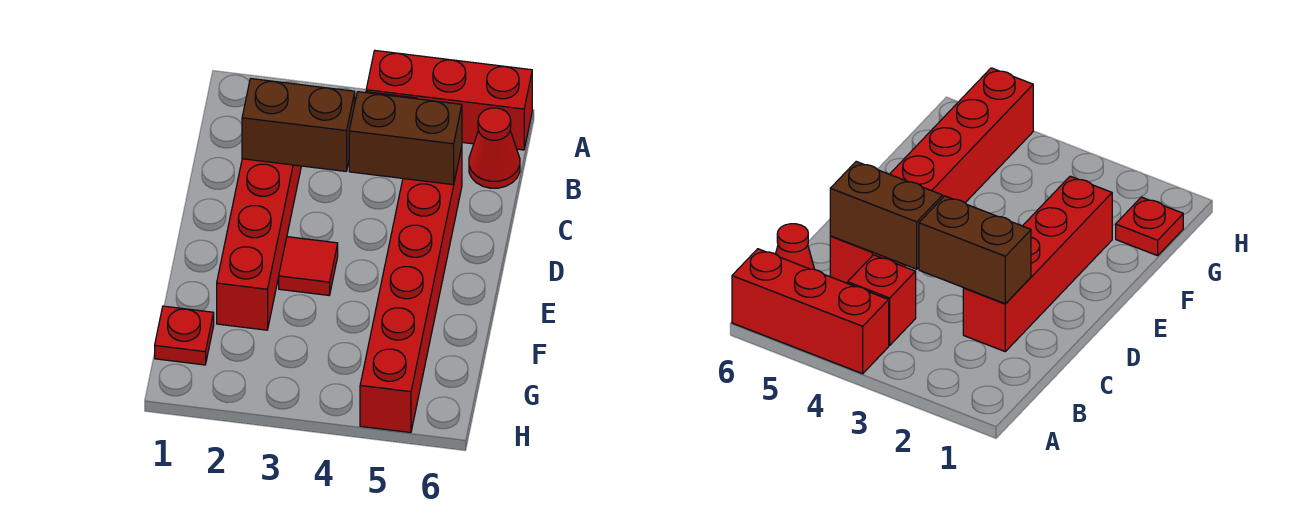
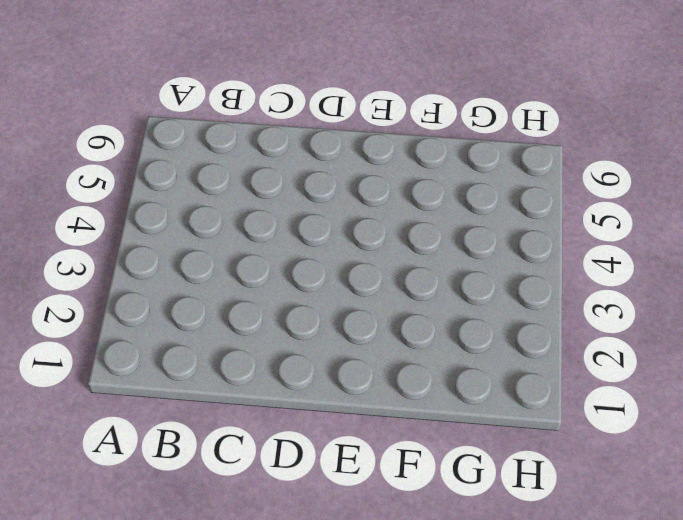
none -> red 1x3 brick [366,51,532,150]
none -> red 1x1 brick [848,255,916,345]

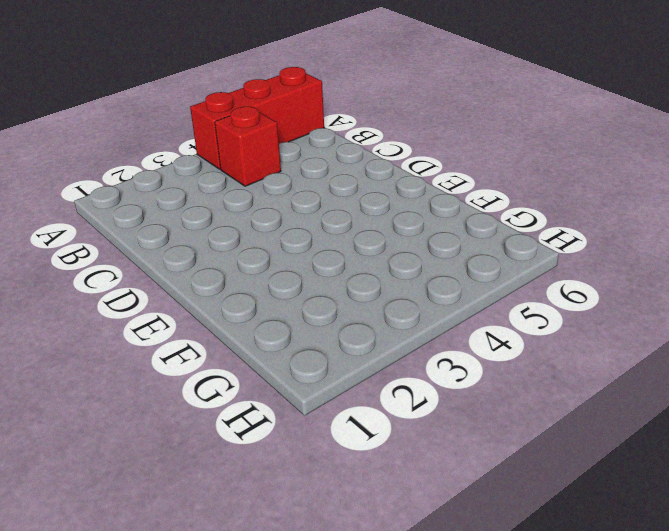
none -> red 1x1 cone [469,108,520,188]
none -> red 1x4 brick [217,159,301,330]

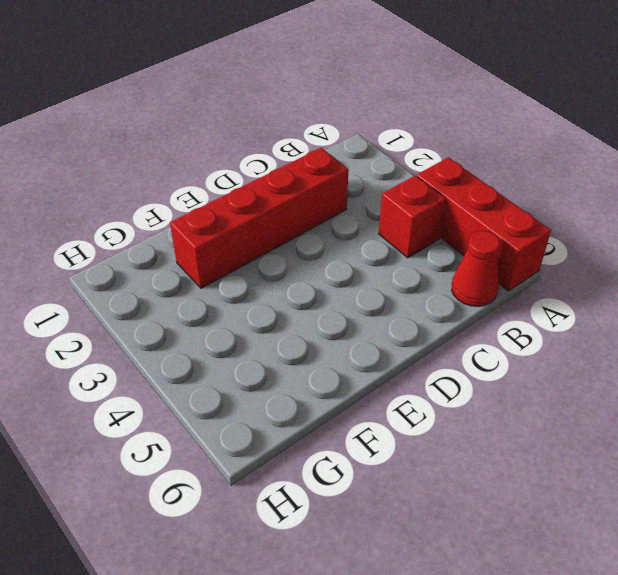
none -> red 1x6 brick [360,147,462,433]
none -> red 1x1 tile [279,237,338,295]

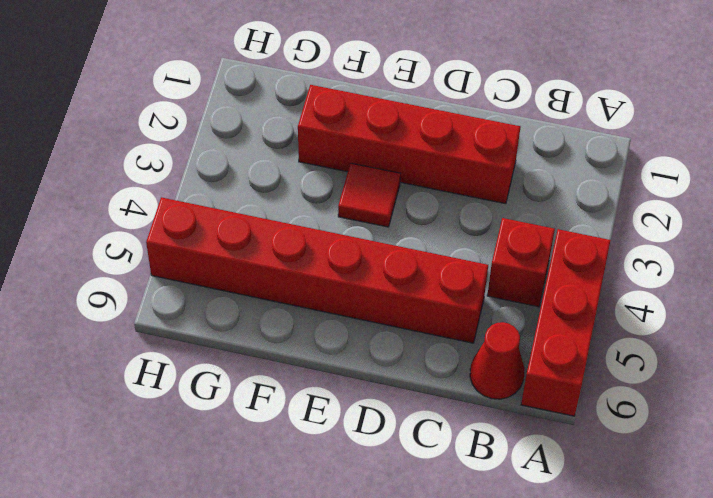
none -> red 1x1 plate [155,306,214,365]
none -> brown 1x2 brick [242,79,355,171]

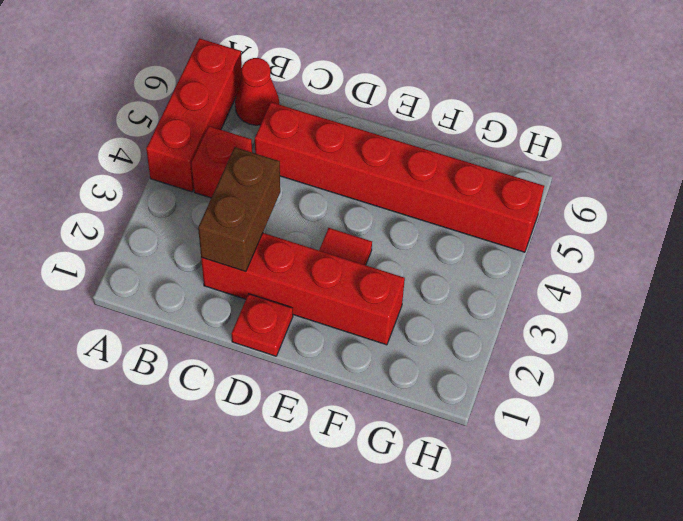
red 1x1 plate [231,294,293,356] -> red 1x1 plate moved to [155,306,214,365]
none -> brown 1x2 brick [349,92,462,185]

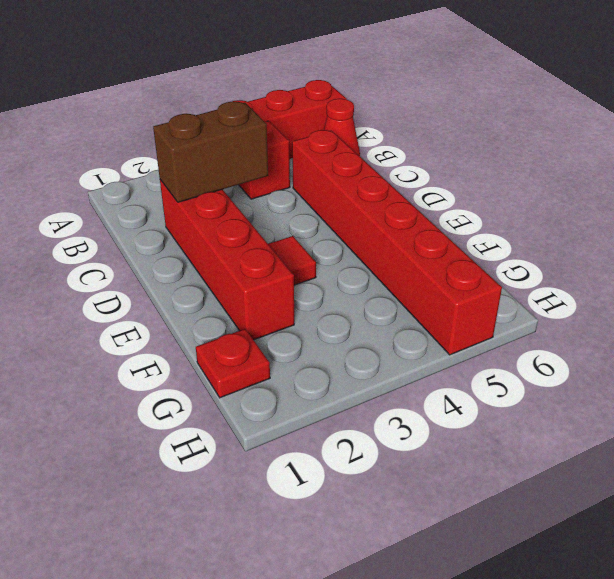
none -> brown 1x2 brick [349,92,462,185]

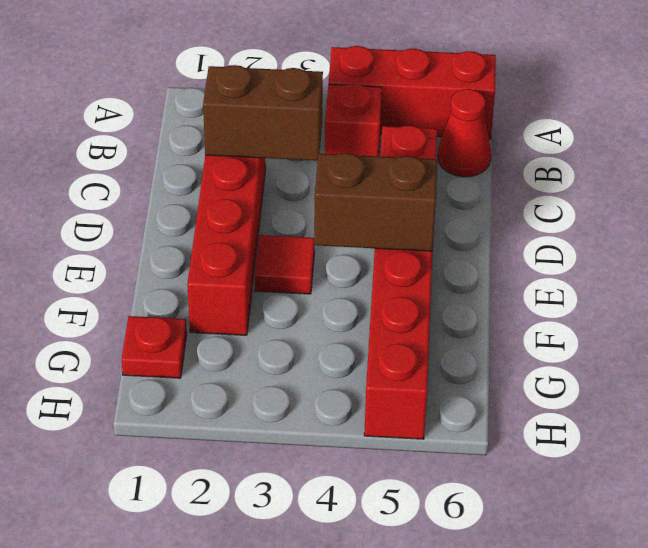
brown 1x2 brick [314,153,437,251] -> brown 1x2 brick moved to [349,92,462,185]

